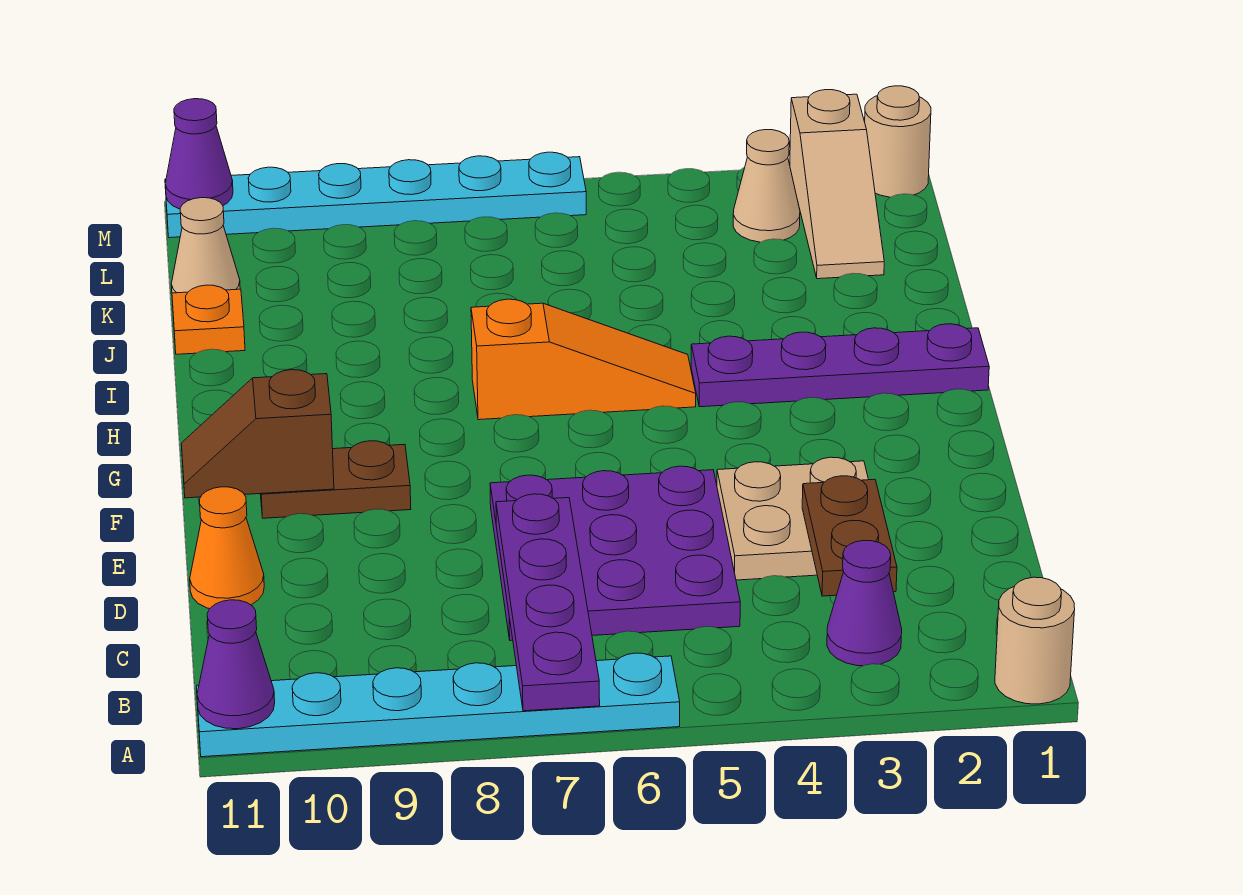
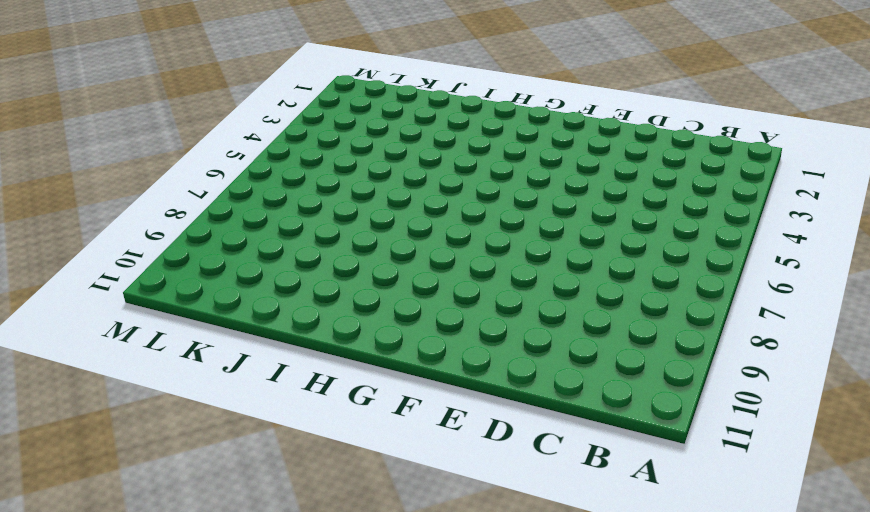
none -> tan 1x1 round brick [995,577,1075,704]
none -> cyan 1x6 plate [196,653,680,757]
none -> purple 1x1 cone [827,540,902,666]

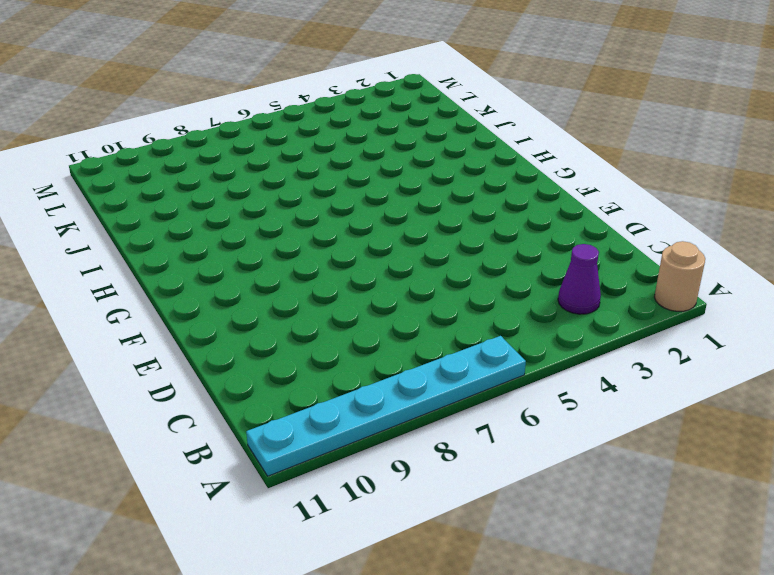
none -> purple 3x3 plate [490,466,740,641]
none -> tan 2x2 plate [717,457,869,580]
none -> orange 1x1 cone [190,487,264,609]

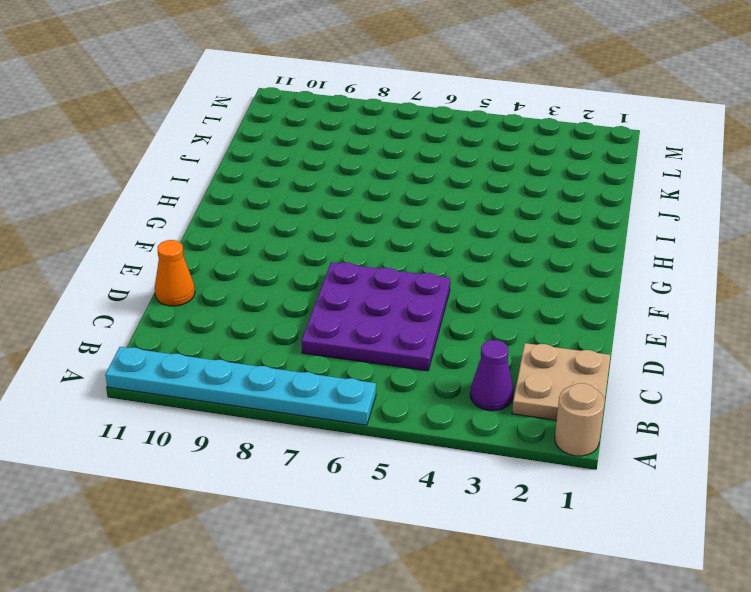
tan 2x2 plate [512,343,610,420] -> tan 2x2 plate moved to [717,457,869,580]
none -> brown 1x2 plate [260,441,411,518]
none -> purple 1x4 plate [691,324,989,407]
none -> orange 1x3 slope [471,299,696,420]

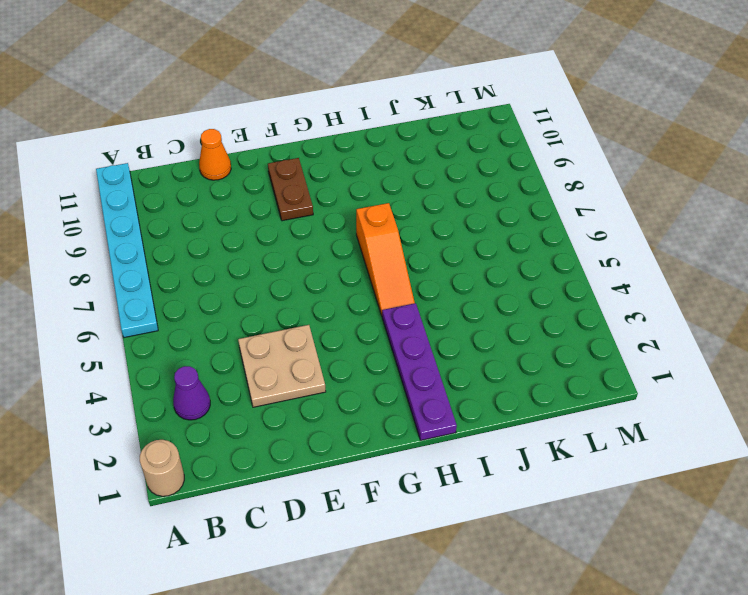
none -> purple 3x3 plate [490,466,740,641]
none -> orange 1x1 plate [172,285,245,354]
none -> tan 1x3 slope [790,90,884,279]

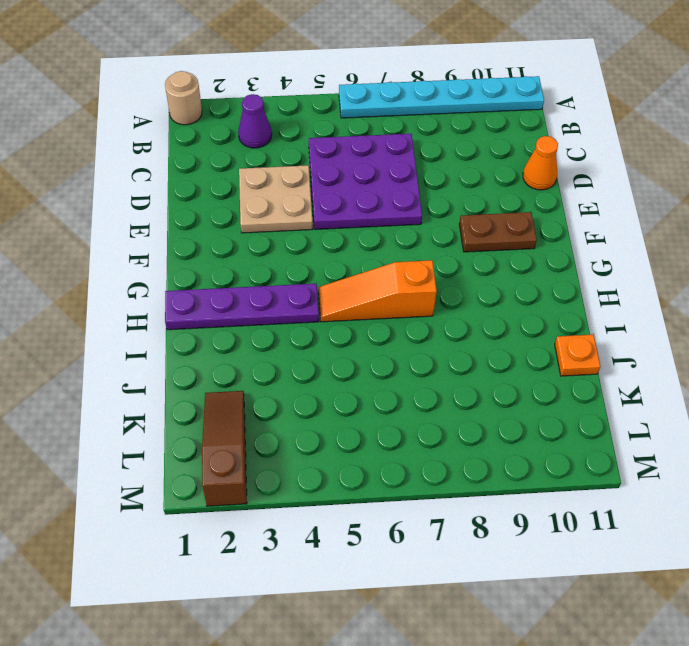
brown 1x3 slope [202,391,247,506] -> tan 1x3 slope [790,90,884,279]
none -> tan 1x1 cone [171,198,240,293]
none -> tan 1x1 cone [733,130,800,242]
none -> tan 1x1 round brick [865,86,931,197]

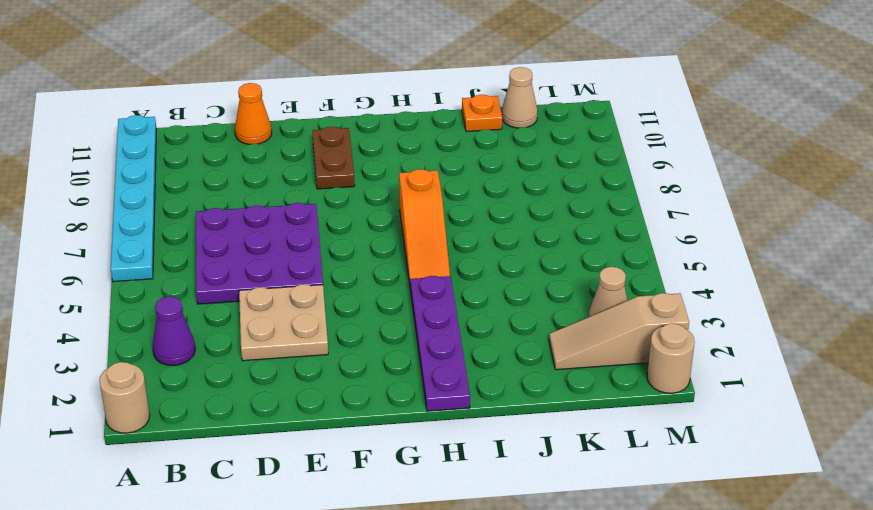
none -> cyan 1x6 plate [165,152,586,238]
none -> purple 1x4 plate [496,494,600,711]
none -> purple 1x1 cone [197,600,275,729]

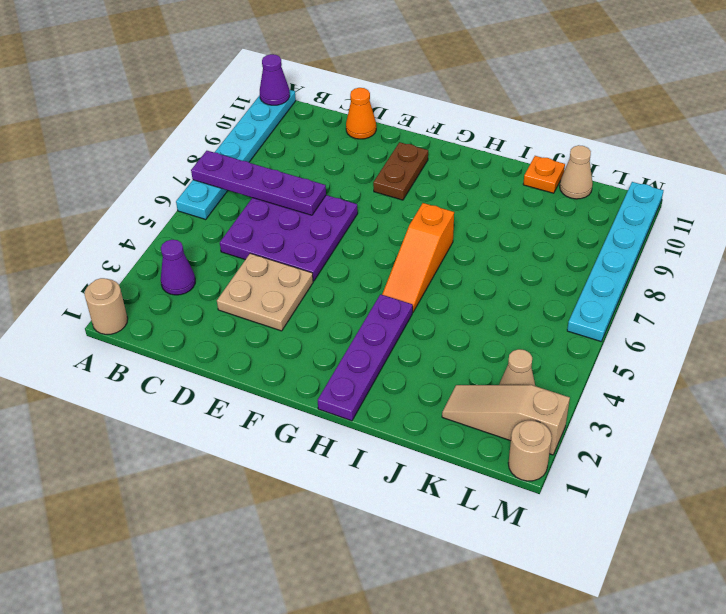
none -> brown 1x2 plate [802,476,897,596]
none -> brown 1x2 slope [181,370,334,498]
none -> purple 1x1 cone [165,99,233,209]

